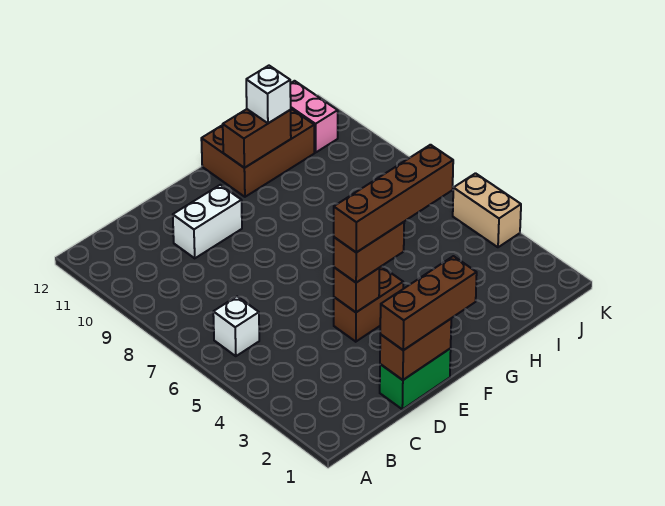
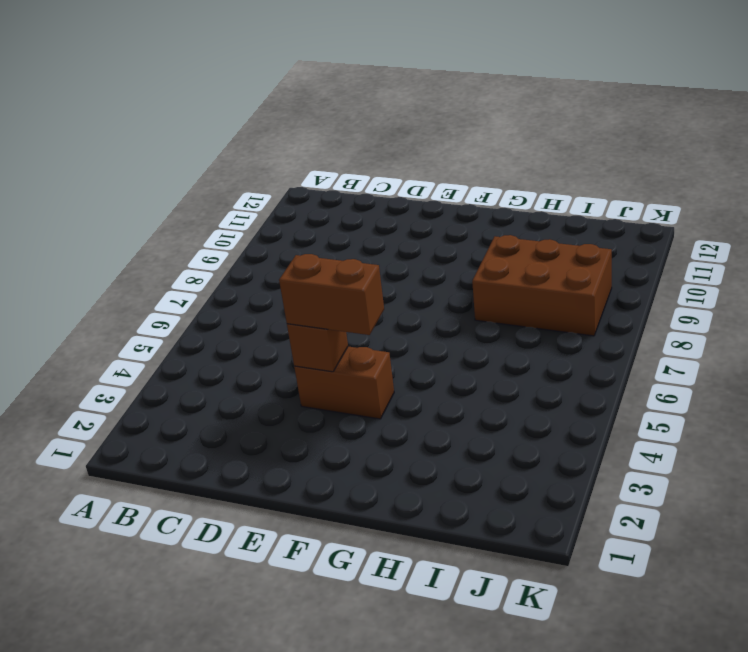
brown 2x3 brick [472,235,612,336] -> brown 2x3 brick moved to [201,109,314,197]
none -> white 1x1 brick [213,296,259,356]
none -> green 1x2 brick [380,349,451,409]
none -> white 1x2 brick [173,185,242,258]

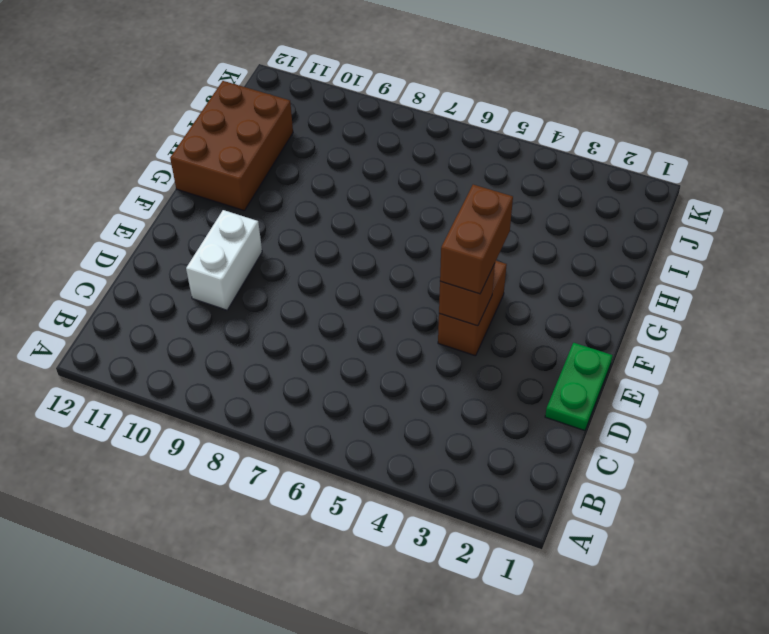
green 1x2 plate [545,343,613,431] -> green 1x2 brick [380,349,451,409]
none -> white 1x1 brick [213,296,259,356]
none -> pink 1x2 brick [290,81,338,153]
none -> tan 1x2 brick [453,173,521,247]

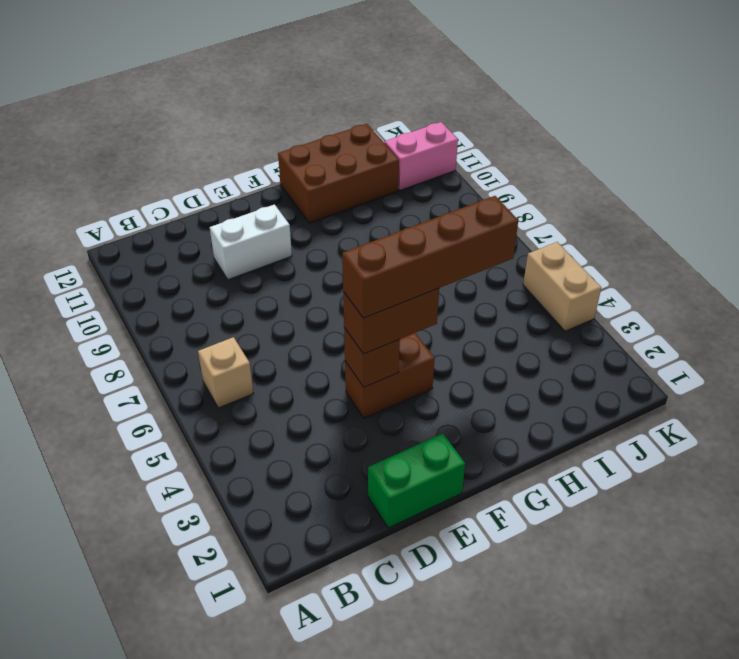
tan 1x1 brick [198,337,253,408] -> white 1x1 brick [213,296,259,356]
pink 1x2 brick [385,122,458,190] -> pink 1x2 brick turned to [290,81,338,153]
none -> brown 1x2 brick [380,319,451,380]
none -> brown 1x2 brick [223,109,291,168]
none -> brown 1x3 brick [380,256,477,350]

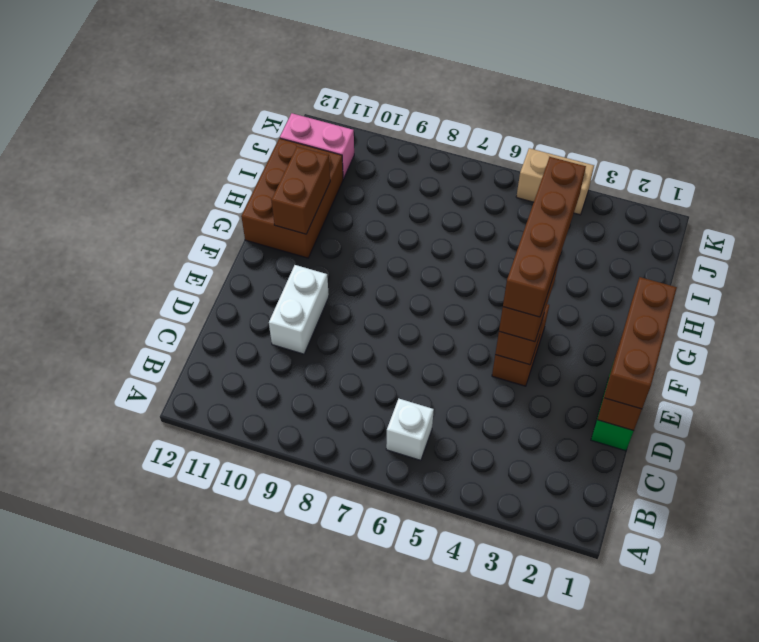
none -> white 1x1 brick [246,66,291,123]

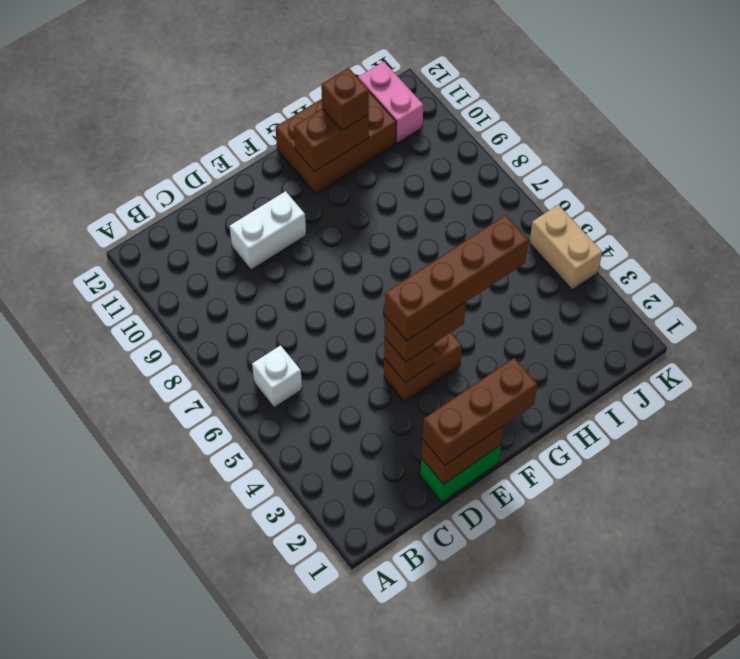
brown 1x1 brick [321,68,369,130] -> white 1x1 brick [246,66,291,123]

